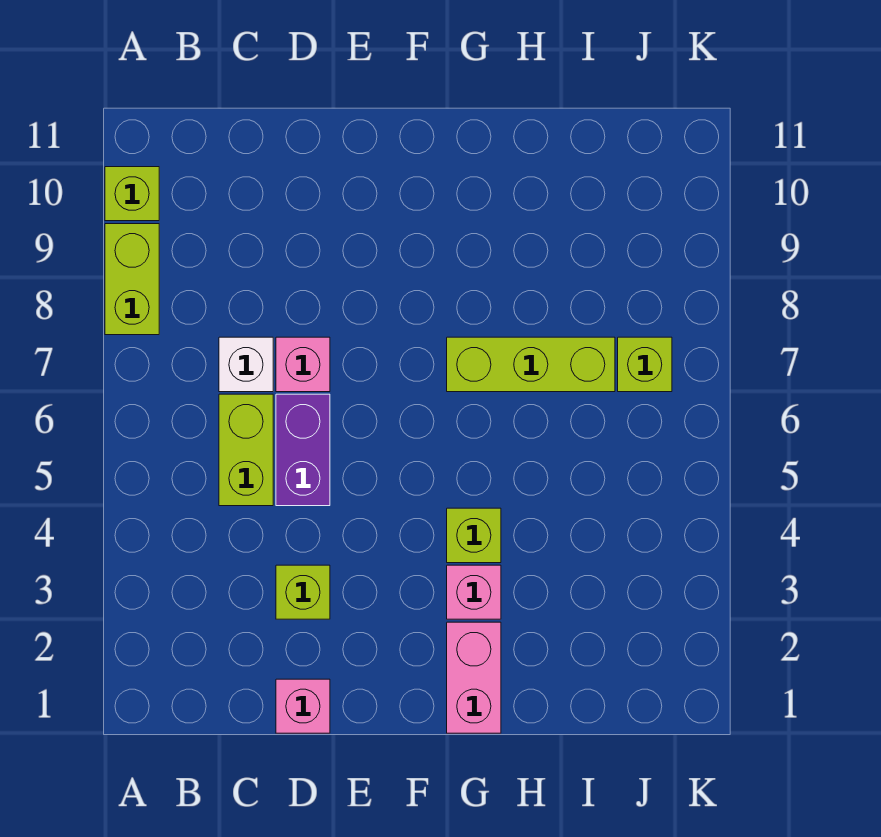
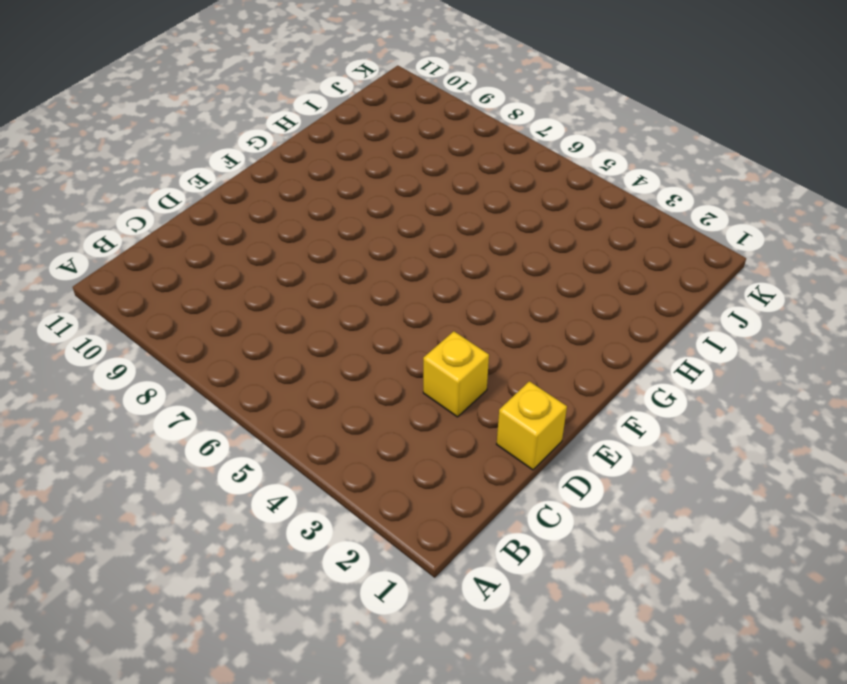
yellow 1x1 brick [497,381,567,470] -> pink 1x1 brick [276,679,330,733]
yellow 1x1 brick [423,331,489,417] -> lime 1x1 brick [276,565,330,619]
none -> lime 1x2 brick [105,224,159,335]
none -> lime 1x1 brick [105,167,159,221]
none -> lime 1x2 brick [219,394,273,506]

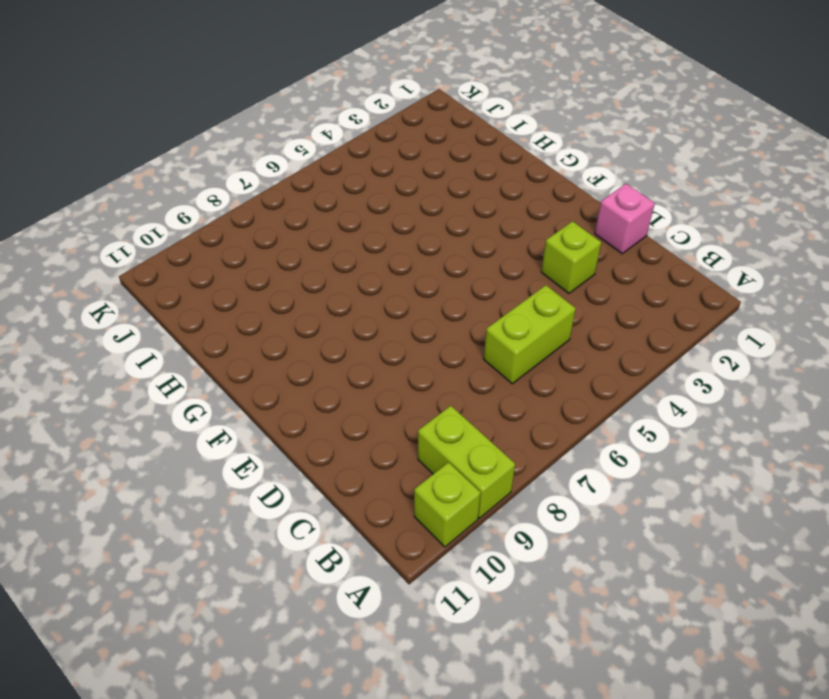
lime 1x2 brick [418,406,515,518] -> lime 1x2 brick turned to [105,224,159,335]
none -> white 1x1 brick [219,337,273,392]
none -> purple 1x2 brick [276,394,330,506]
none -> pink 1x1 brick [276,337,330,392]

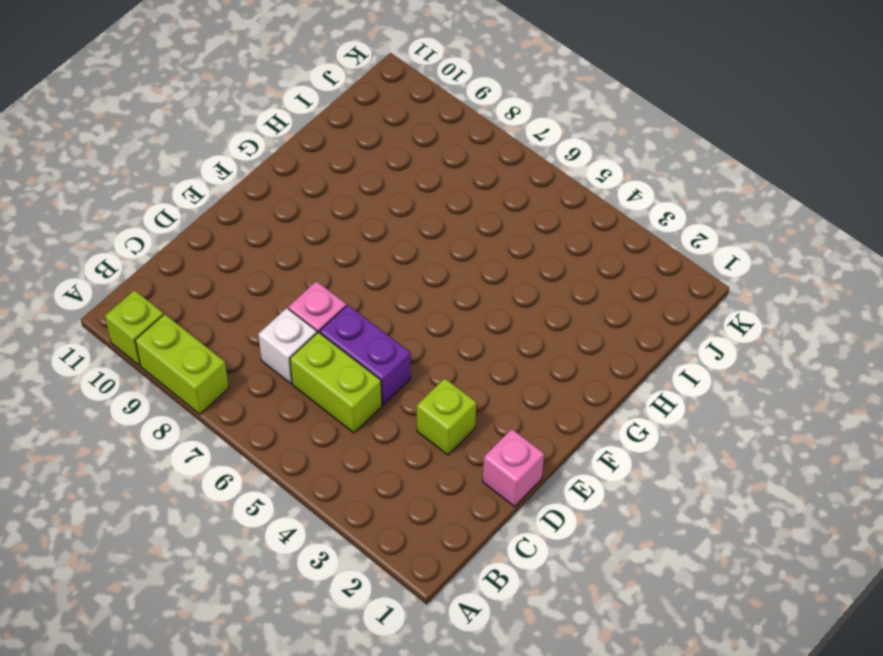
none -> pink 1x2 brick [447,622,501,733]
none -> pink 1x1 brick [447,565,501,619]
none -> lime 1x1 brick [447,508,501,563]

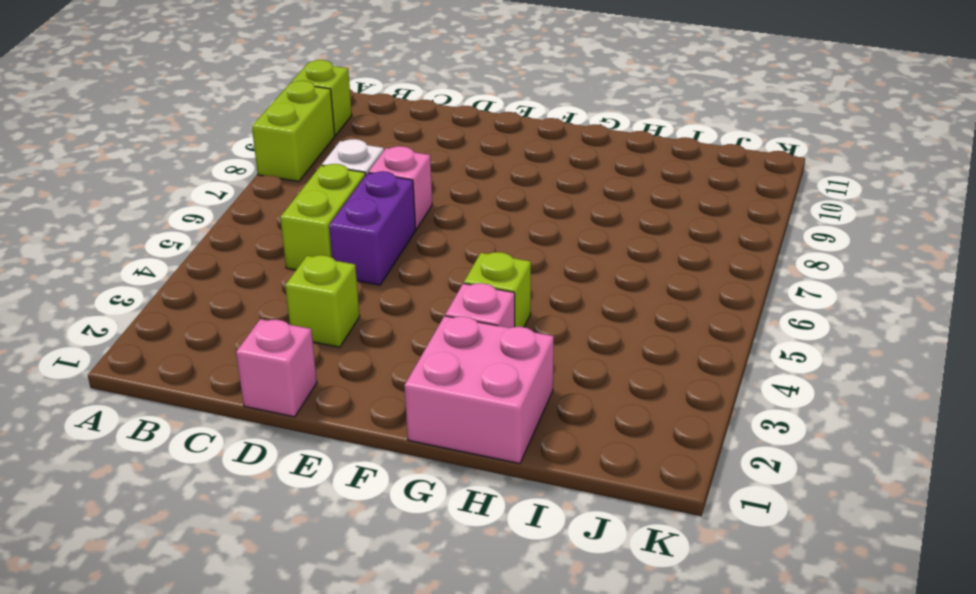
pink 2x2 brick [404,316,554,464] -> pink 1x2 brick [447,622,501,733]
none -> lime 1x3 brick [447,337,615,392]
none -> lime 1x1 brick [618,337,672,392]

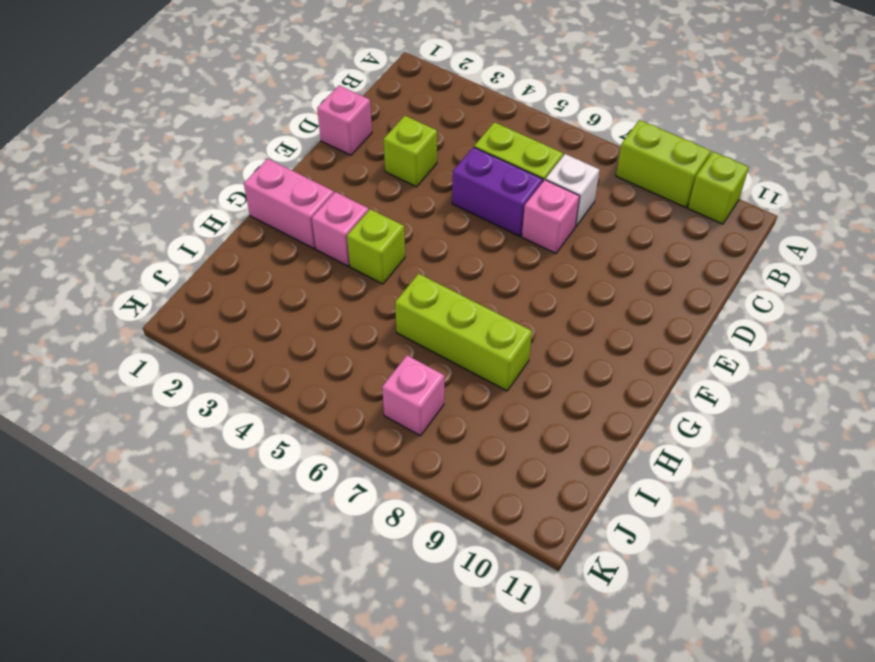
lime 1x3 brick [395,274,532,391] -> lime 1x3 brick turned to [447,337,615,392]
pink 1x1 brick [382,355,444,436] -> lime 1x1 brick [618,337,672,392]

